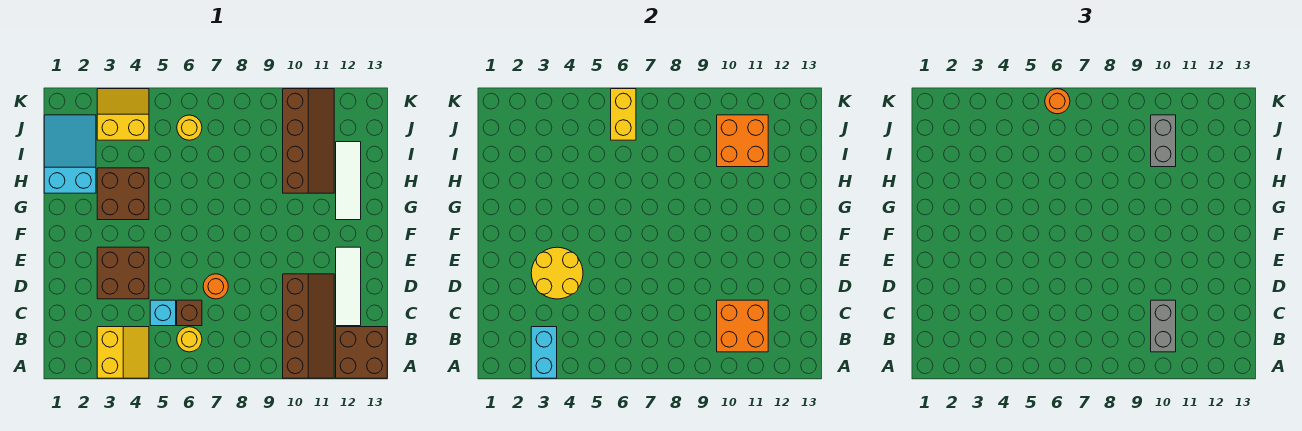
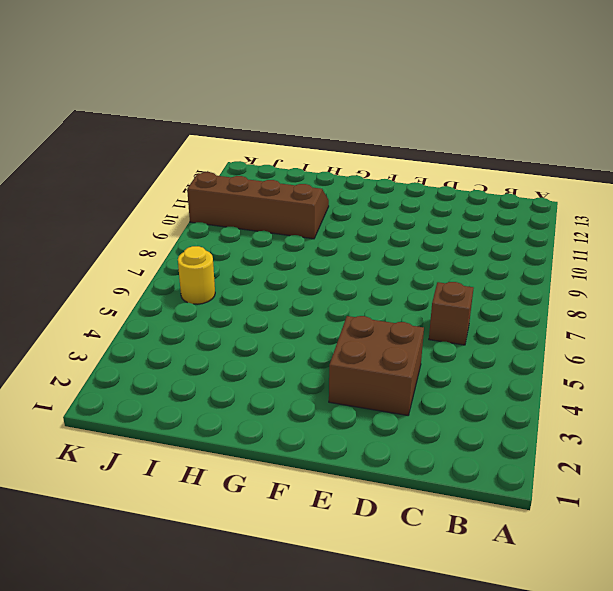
none -> yellow 2x2 slope [97,327,149,378]
none -> brown 2x4 slope [283,274,334,378]
none -> brown 2x2 brick [336,327,387,378]

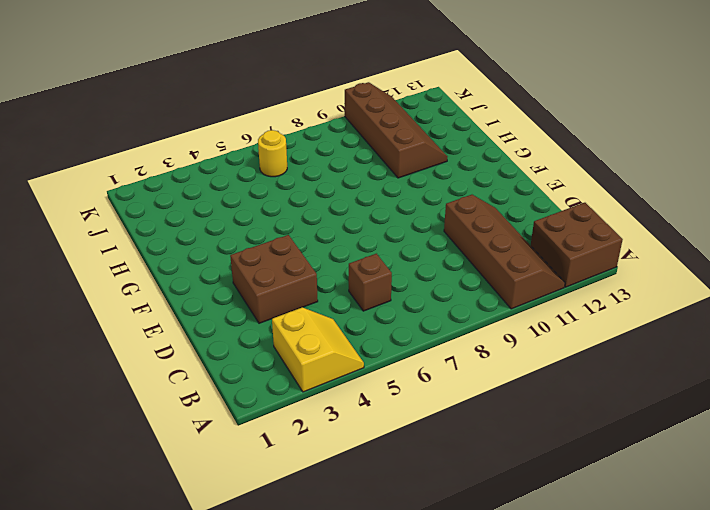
none -> yellow 1x1 round brick [177,327,202,352]
none -> cyan 1x1 brick [150,300,176,326]
none -> white 1x3 tile [336,247,361,326]

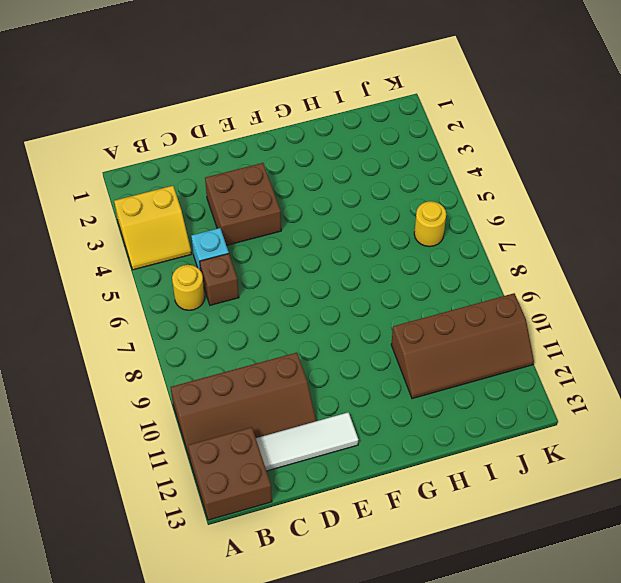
none -> orange 1x1 round brick [203,274,228,299]
none -> brown 2x2 brick [97,168,149,220]
none -> white 1x3 tile [336,142,361,220]

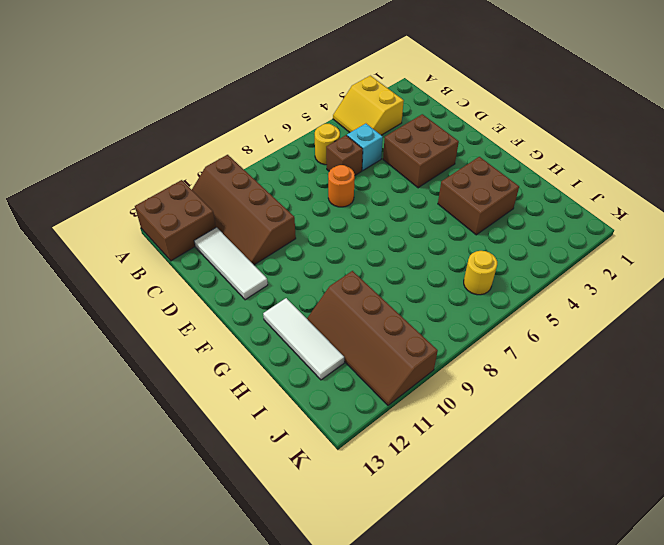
none -> cyan 2x3 slope [44,115,96,193]
none -> yellow 2x2 slope [97,89,149,140]
none -> cyan 1x2 brick [531,327,557,378]

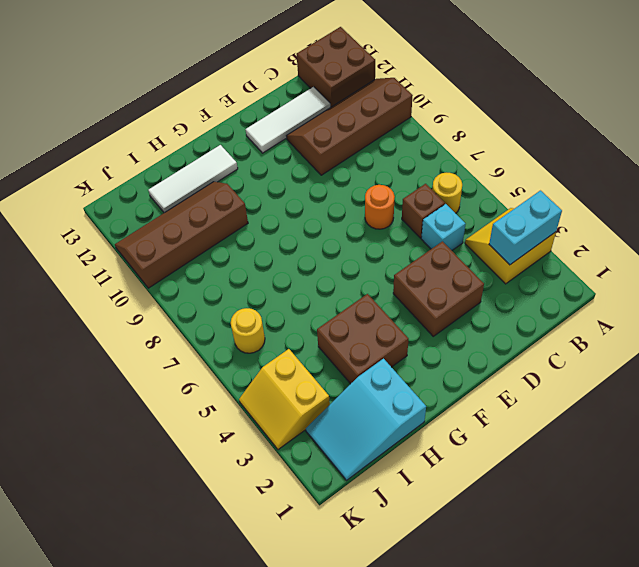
none -> orange 2x2 brick [717,300,768,352]
none -> yellow 2x2 round brick [531,247,583,299]
none -> orange 2x2 brick [717,115,768,167]

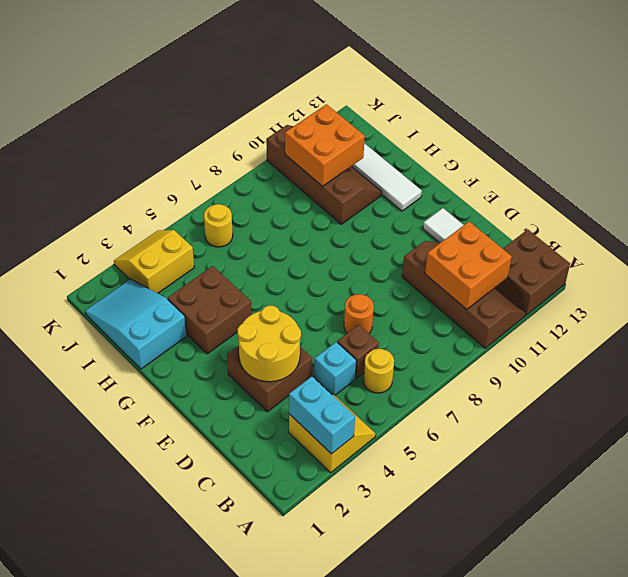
none -> yellow 1x2 brick [611,89,636,140]
none -> grey 1x2 brick [1151,300,1176,352]
none -> grey 1x2 brick [1151,115,1176,167]

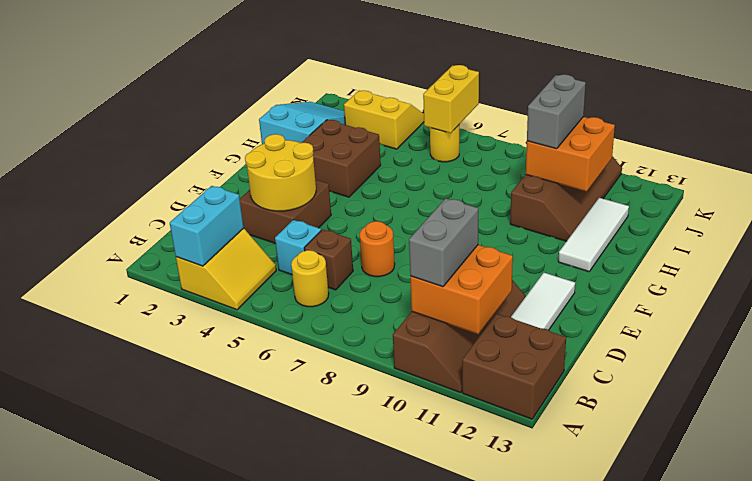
none -> orange 1x1 round brick [1045,89,1070,114]

